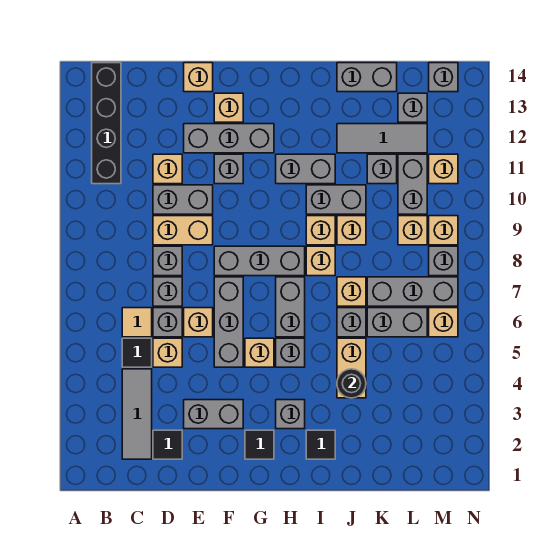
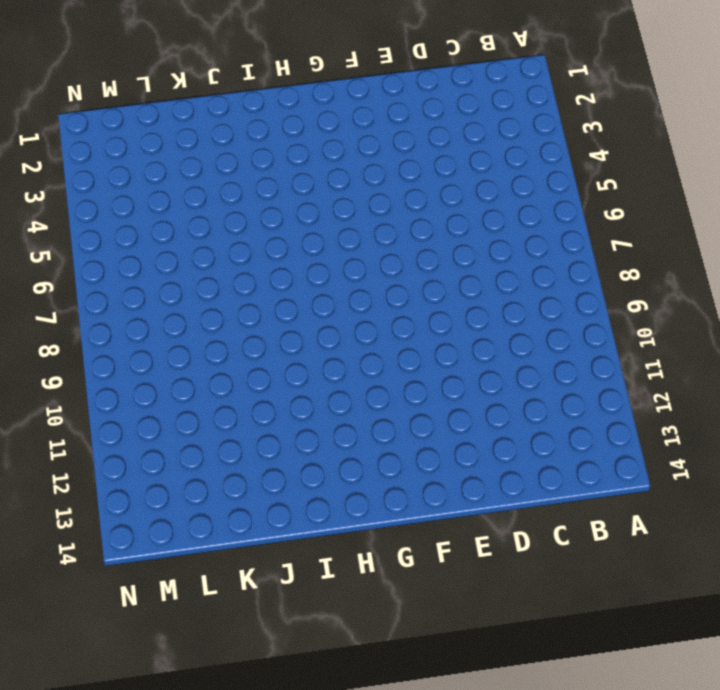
none -> black 1x4 brick [92,63,121,184]
none -> grey 1x3 tile [122,369,152,459]
none -> black 1x1 tile [122,338,152,367]
none -> tan 1x1 tile [122,308,152,337]

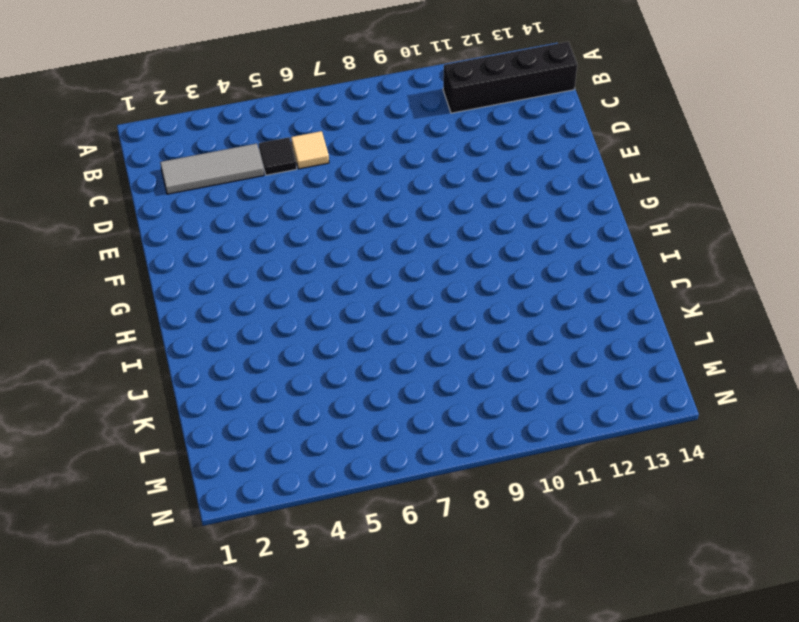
none -> black 1x1 tile [153,430,182,459]
none -> tan 1x1 brick [153,338,182,367]
none -> grey 1x1 brick [153,308,182,337]
none -> grey 1x1 brick [153,277,182,306]

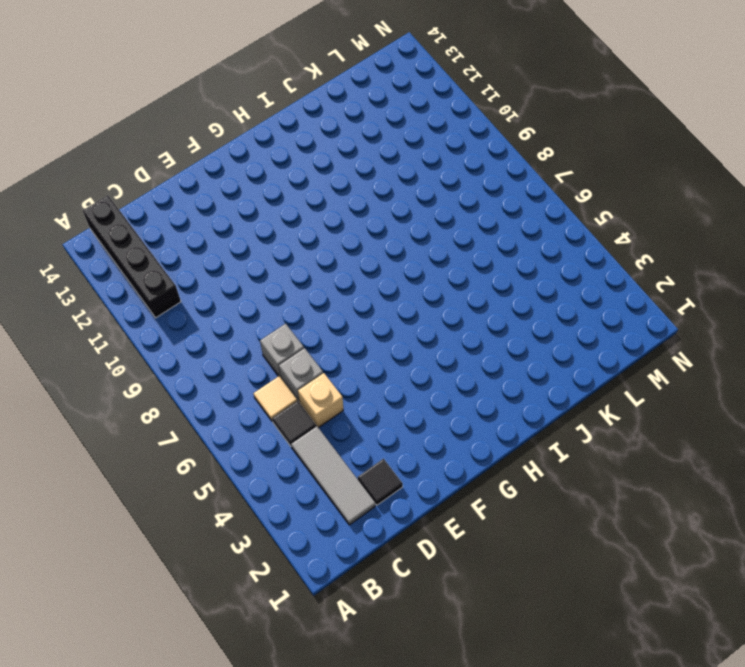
none -> grey 1x1 brick [153,246,182,276]
none -> tan 1x2 brick [153,216,213,245]
none -> grey 1x2 brick [153,185,213,214]
none -> tan 1x1 brick [153,154,182,184]

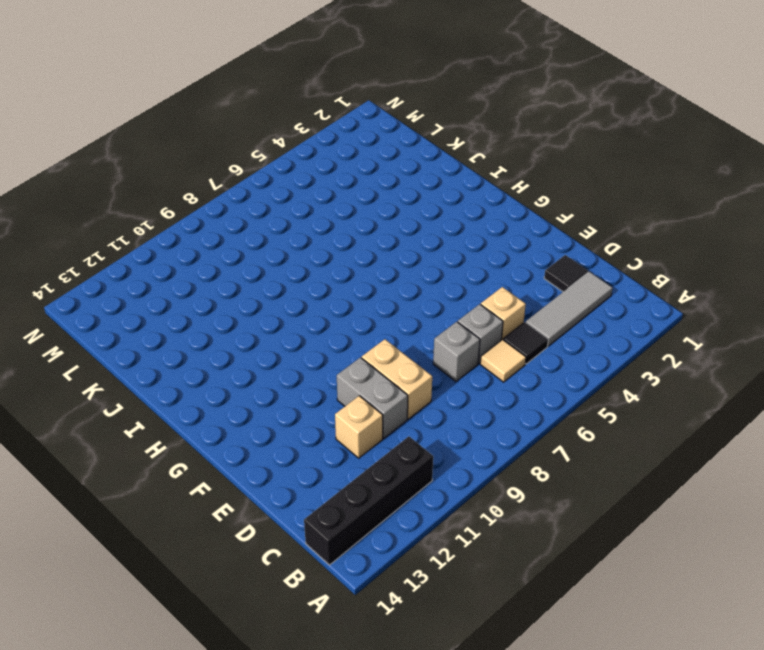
none -> grey 1x1 brick [153,246,182,276]
none -> grey 1x2 brick [184,400,243,429]
none -> tan 1x1 brick [184,308,213,337]
none -> grey 1x3 brick [184,124,274,153]

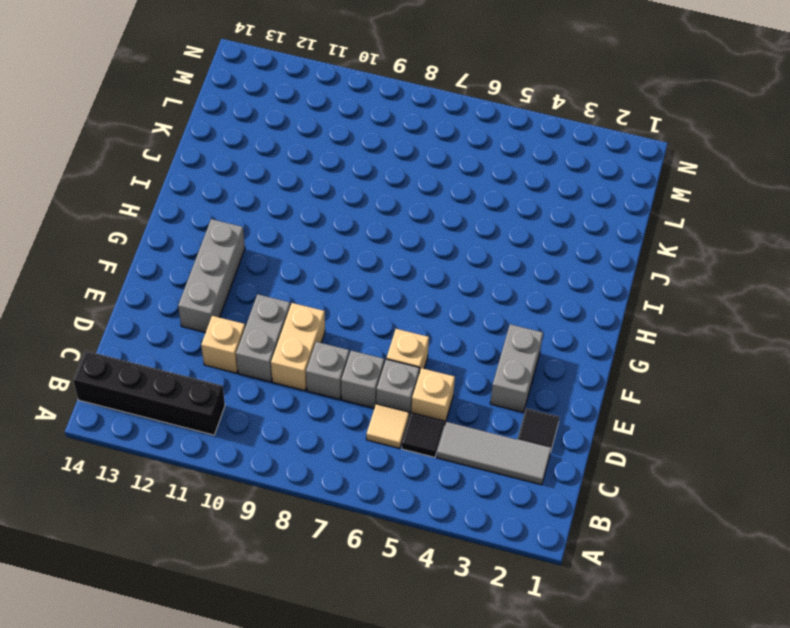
none -> tan 1x1 brick [184,63,213,92]
none -> grey 1x3 brick [214,277,243,367]
none -> grey 1x3 brick [214,246,305,276]
none -> grey 1x1 brick [214,154,243,184]

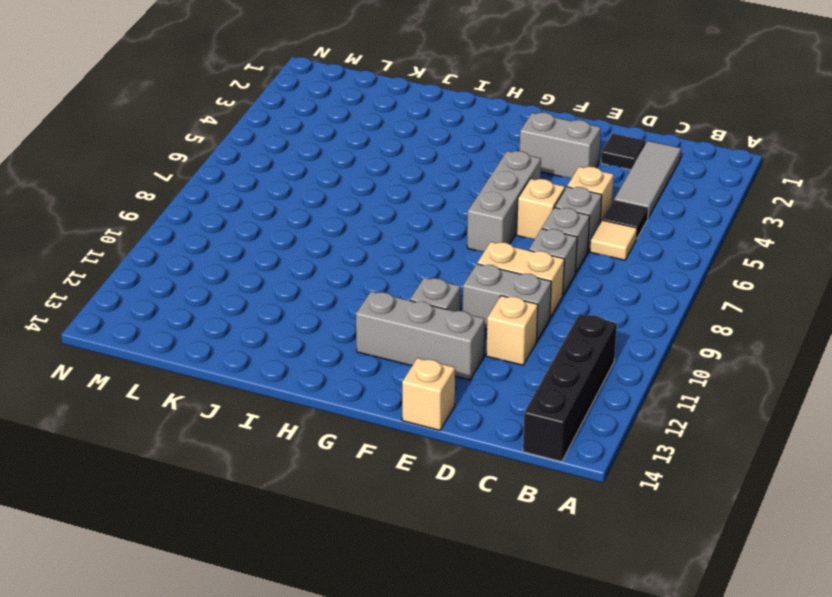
none -> grey 1x3 brick [214,246,305,276]
none -> tan 1x1 brick [214,93,243,122]
none -> black 1x1 tile [245,430,274,459]
none -> tan 1x1 brick [245,338,274,367]

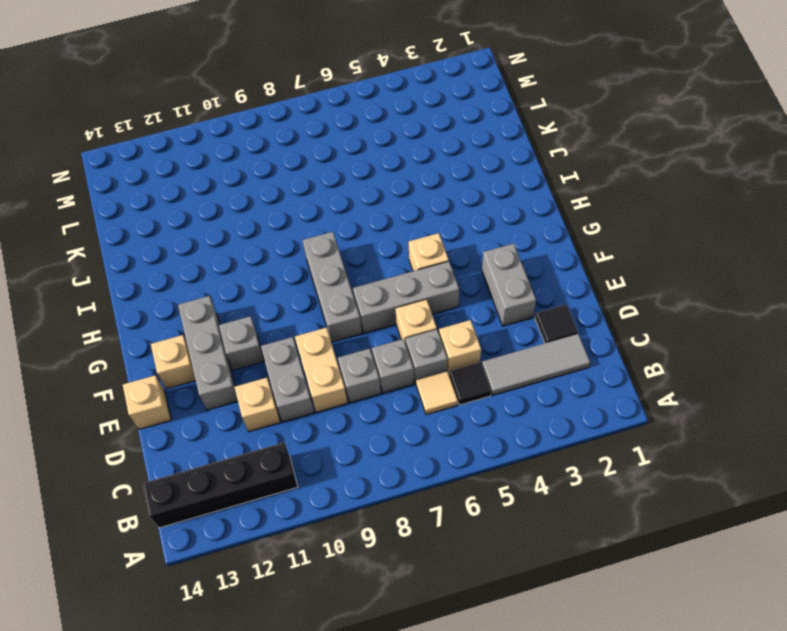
none -> black 1x1 tile [245,430,274,459]
none -> grey 1x1 brick [276,400,305,429]
none -> grey 1x1 brick [276,338,305,367]
none -> grey 1x2 brick [276,277,305,337]

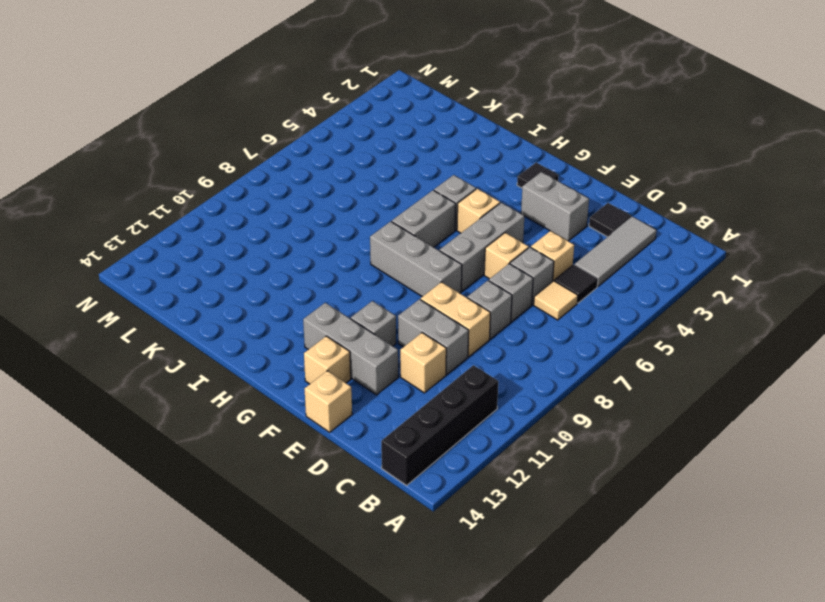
none -> grey 1x1 brick [276,400,305,429]
none -> grey 1x2 brick [276,154,335,184]
none -> black 1x1 tile [306,430,335,459]
none -> tan 1x1 brick [306,246,335,276]

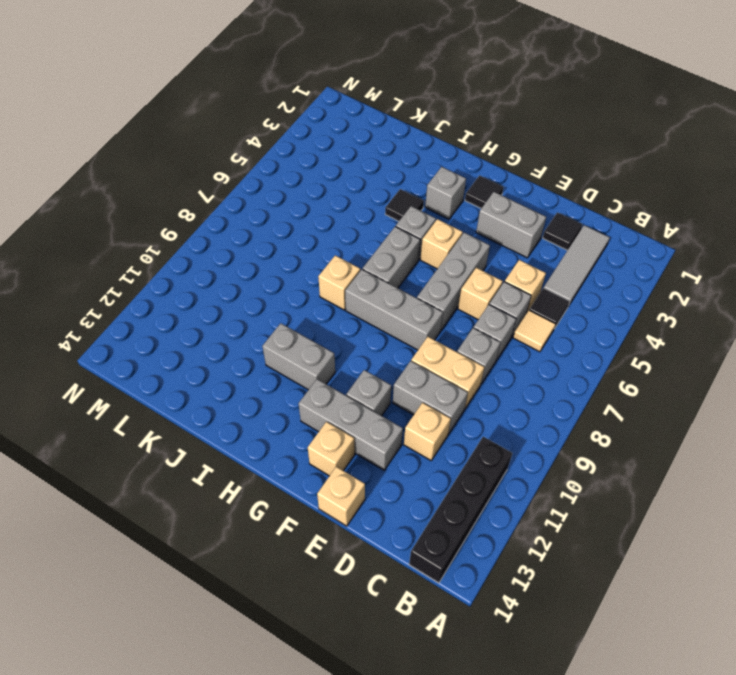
black 1x1 tile [385,189,424,221] -> black 1x1 tile moved to [306,430,335,459]
none -> tan 1x1 brick [306,216,335,245]
none -> grey 1x2 brick [306,185,366,214]
none -> tan 1x2 brick [337,338,366,398]
none -> grey 1x1 brick [337,308,366,337]

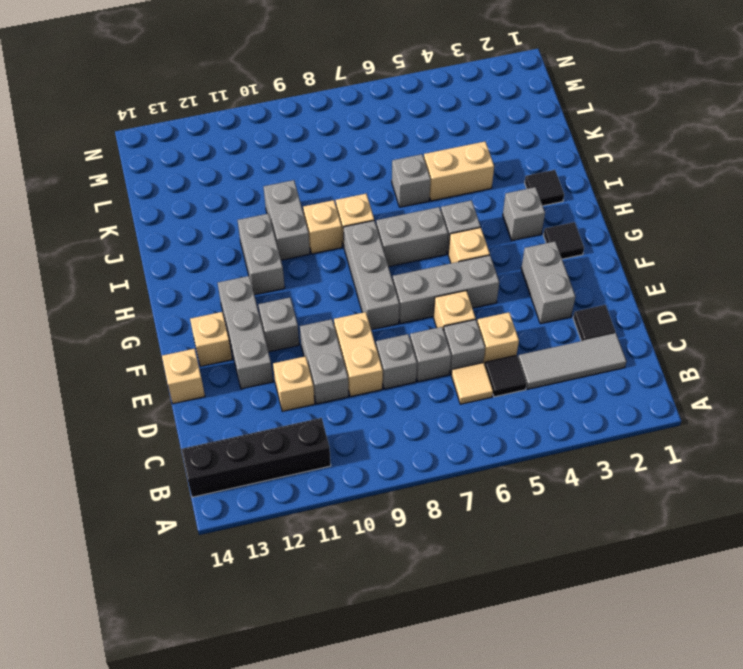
none -> tan 1x1 brick [337,277,366,306]
none -> tan 1x1 brick [337,216,366,245]
none -> grey 1x3 tile [337,124,427,153]
none -> grey 1x2 brick [337,63,397,92]

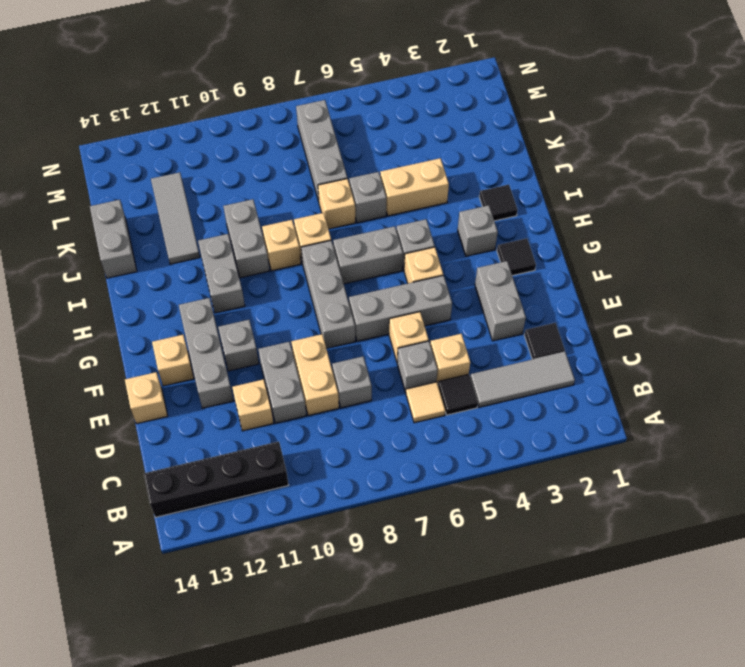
none -> grey 1x1 brick [153,277,182,306]
none -> tan 1x1 brick [337,216,366,245]
none -> grey 1x2 brick [367,308,427,337]
none -> grey 1x1 brick [367,154,397,184]

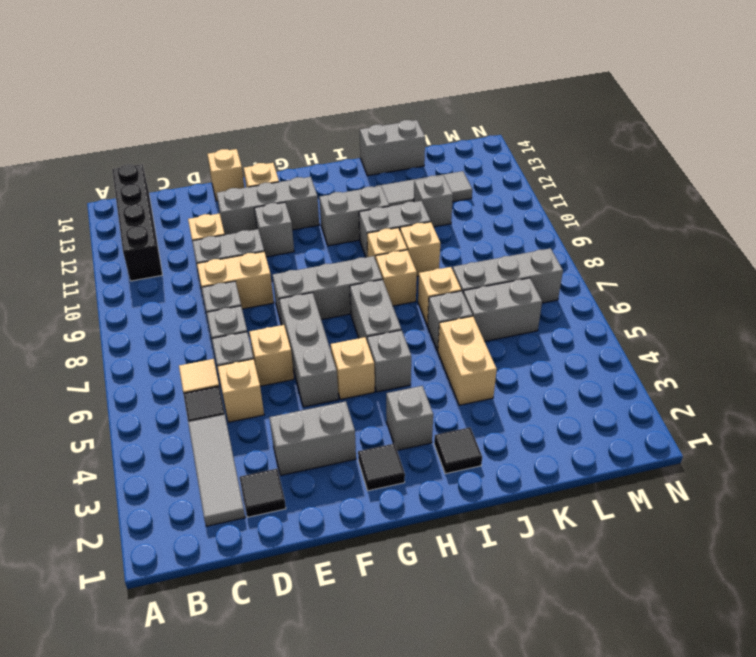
none -> tan 1x1 brick [398,216,427,245]
none -> grey 1x2 brick [398,154,427,214]
none -> grey 1x1 brick [398,93,427,122]
none -> tan 1x1 brick [429,308,458,337]

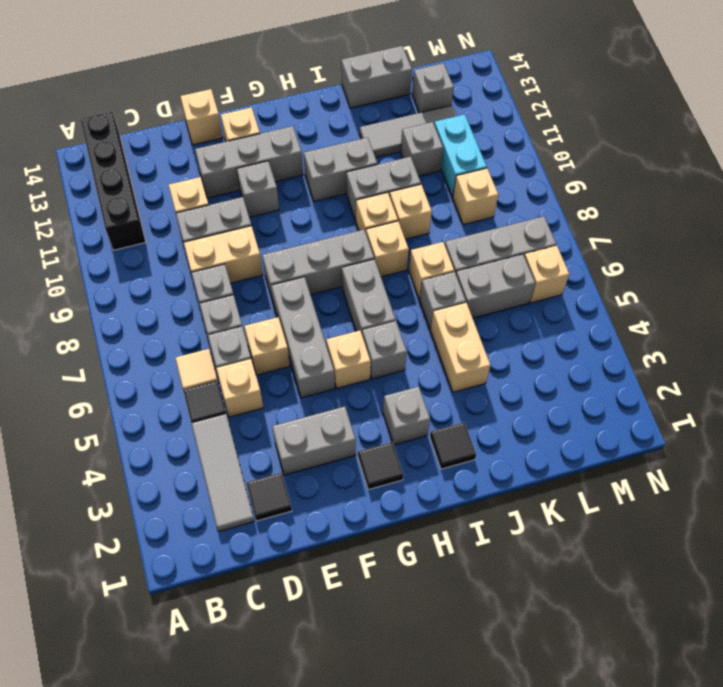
cyan 1x2 brick [434,114,487,197] -> grey 1x2 brick [398,154,427,214]
none -> grey 1x1 brick [429,246,458,276]
none -> tan 1x1 brick [429,216,458,245]
none -> tan 1x1 brick [429,154,458,184]
none -> grey 1x1 brick [429,63,458,92]

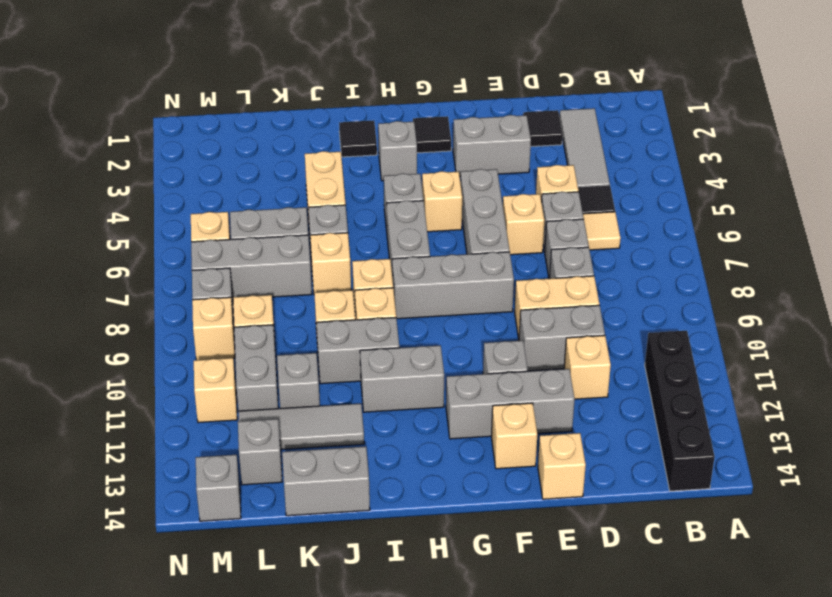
none -> black 1x1 round brick [337,369,366,398]

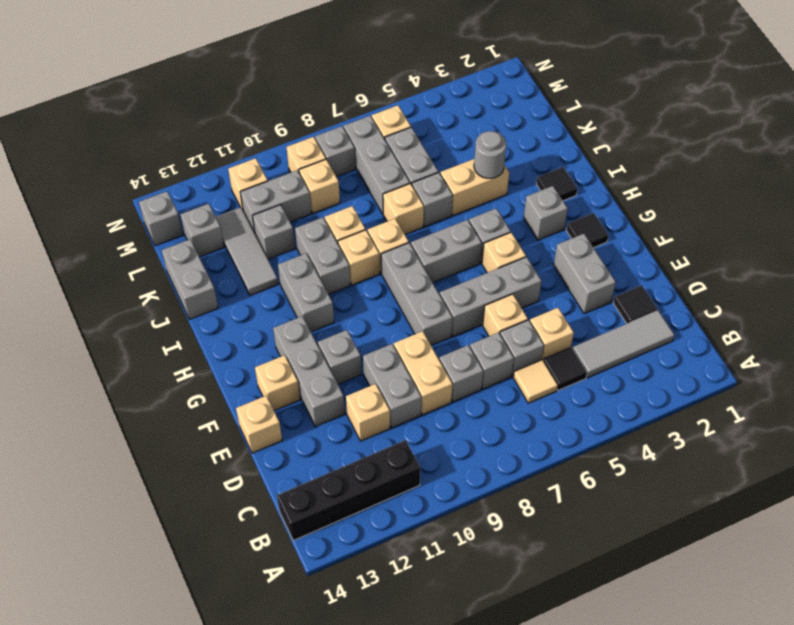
grey 1x1 round brick [474,131,506,179] -> black 1x1 round brick [337,369,366,398]

